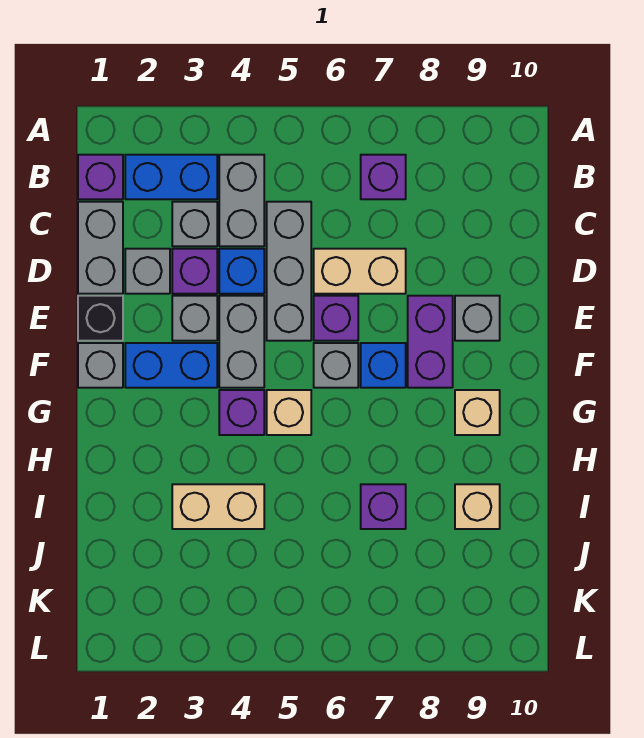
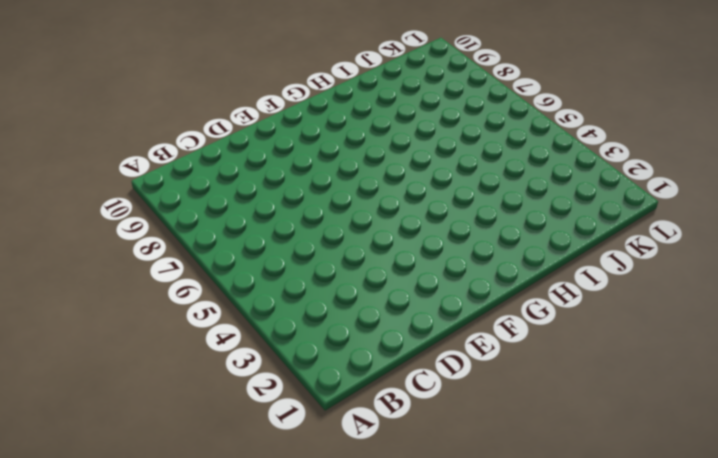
none -> purple 1x1 brick [78,155,123,199]
none -> blue 1x2 brick [125,155,217,199]
none -> grey 1x2 brick [219,155,264,246]

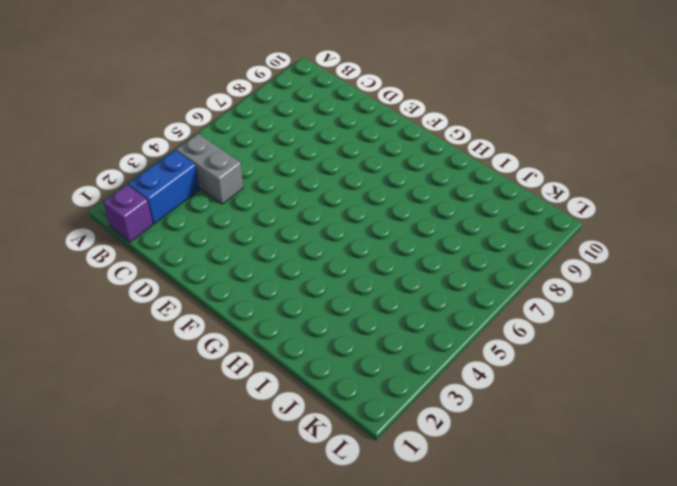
none -> purple 1x1 brick [361,155,406,199]
none -> grey 1x2 brick [78,202,123,294]
none -> grey 1x1 brick [172,202,217,246]

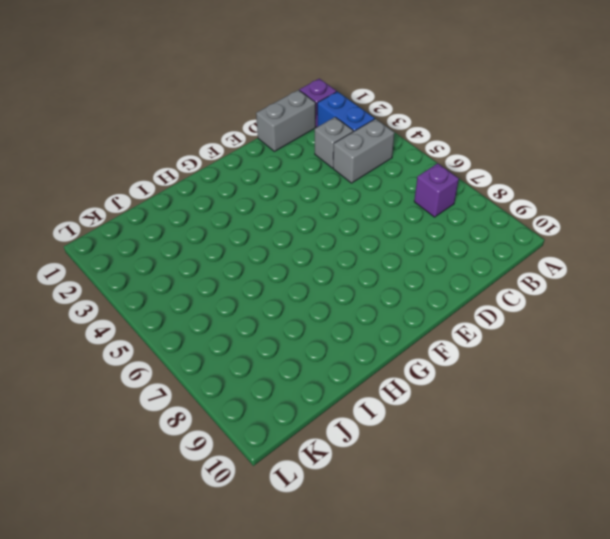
none -> grey 1x3 brick [267,202,311,341]
none -> grey 1x1 brick [125,249,170,294]
none -> purple 1x1 brick [172,249,217,294]

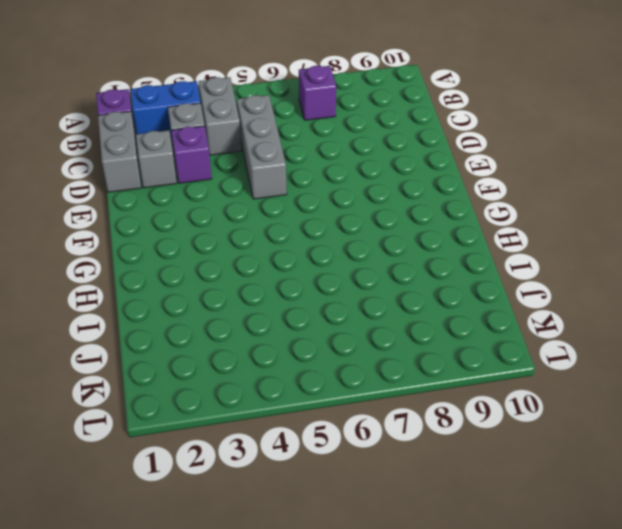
none -> blue 1x1 brick [219,249,264,294]
none -> tan 1x2 brick [314,249,406,294]
none -> black 1x1 brick [78,296,123,341]

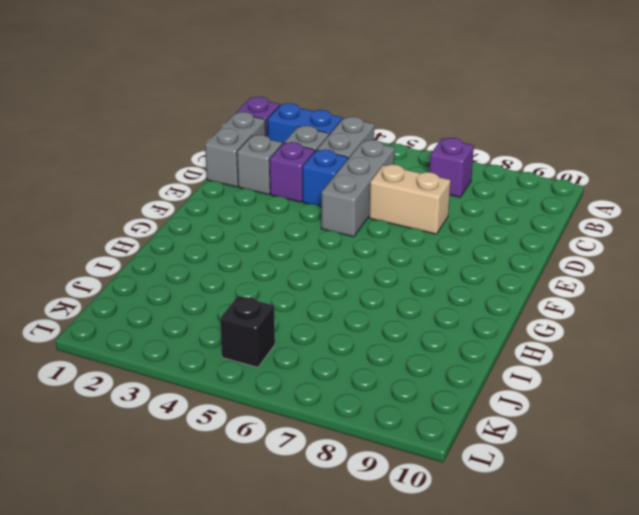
black 1x1 brick [220,296,275,367] -> black 1x1 brick moved to [78,296,123,341]
none -> grey 1x1 brick [172,296,217,341]
none -> grey 1x2 brick [219,296,264,388]
none -> purple 1x1 brick [314,296,358,341]

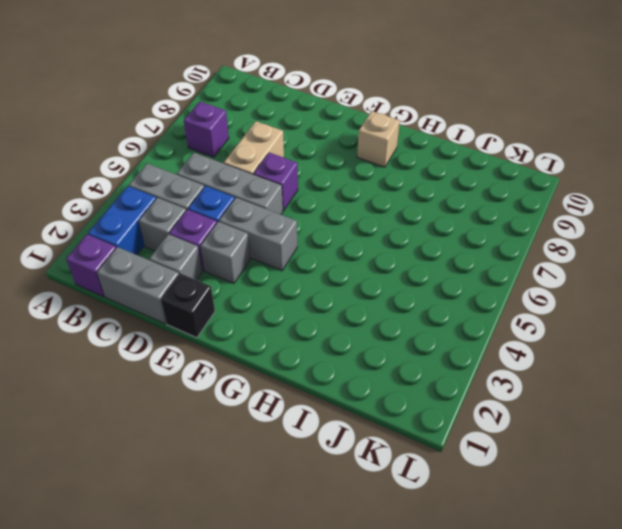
none -> purple 1x2 brick [408,296,453,388]
none -> grey 1x1 brick [455,296,500,341]
none -> grey 1x1 brick [78,343,123,388]

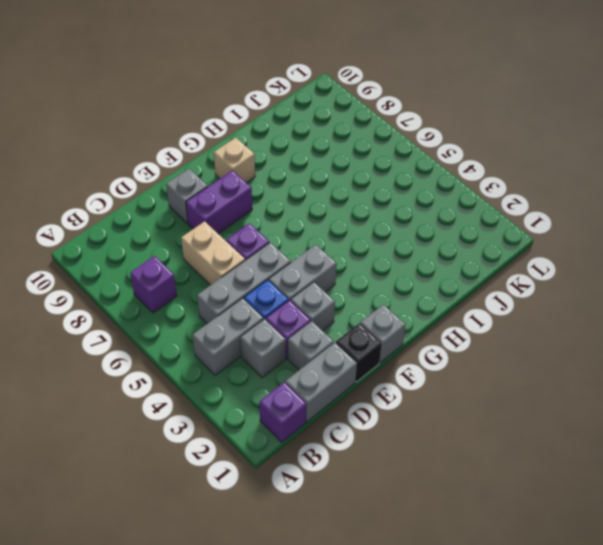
none -> blue 1x2 brick [125,155,217,199]
none -> blue 1x2 brick [125,343,217,388]
none -> grey 1x1 brick [314,343,358,388]

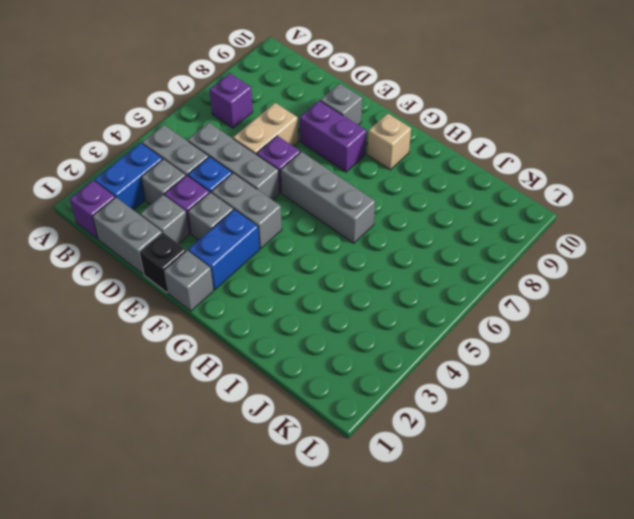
grey 1x3 brick [281,152,375,243] -> grey 1x1 brick [314,343,358,388]
none -> blue 1x1 brick [361,343,406,388]
none -> purple 1x1 brick [219,390,264,435]
none -> tan 1x1 brick [267,390,311,435]

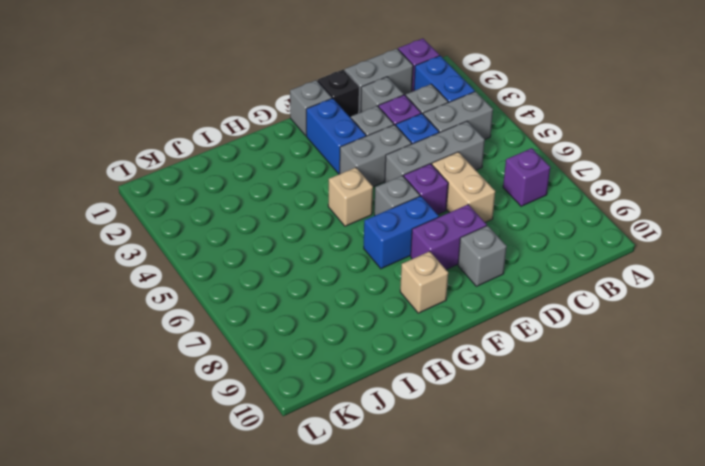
blue 1x2 brick [364,196,439,269] -> blue 1x1 brick [361,343,406,388]
none -> purple 1x1 brick [219,390,264,435]
none -> tan 1x2 brick [172,484,264,529]
none -> purple 1x1 brick [361,484,406,529]

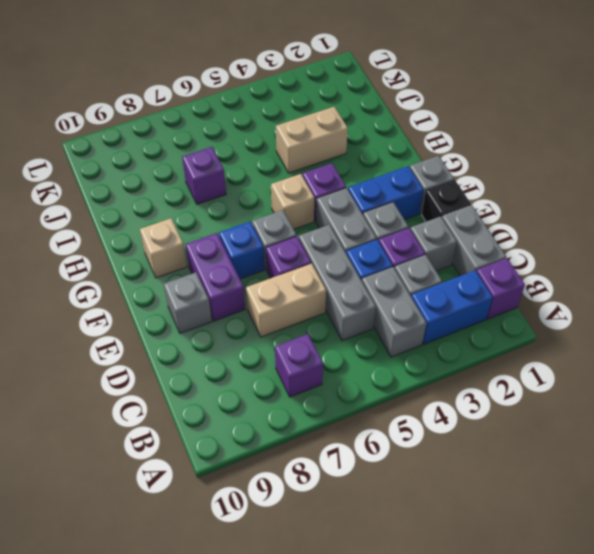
none -> tan 1x1 brick [455,484,500,529]

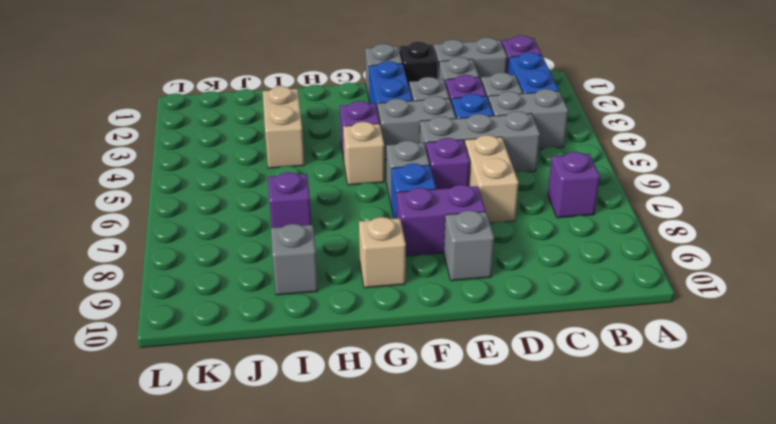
grey 1x1 brick [271,224,318,295] -> tan 1x1 brick [455,484,500,529]

